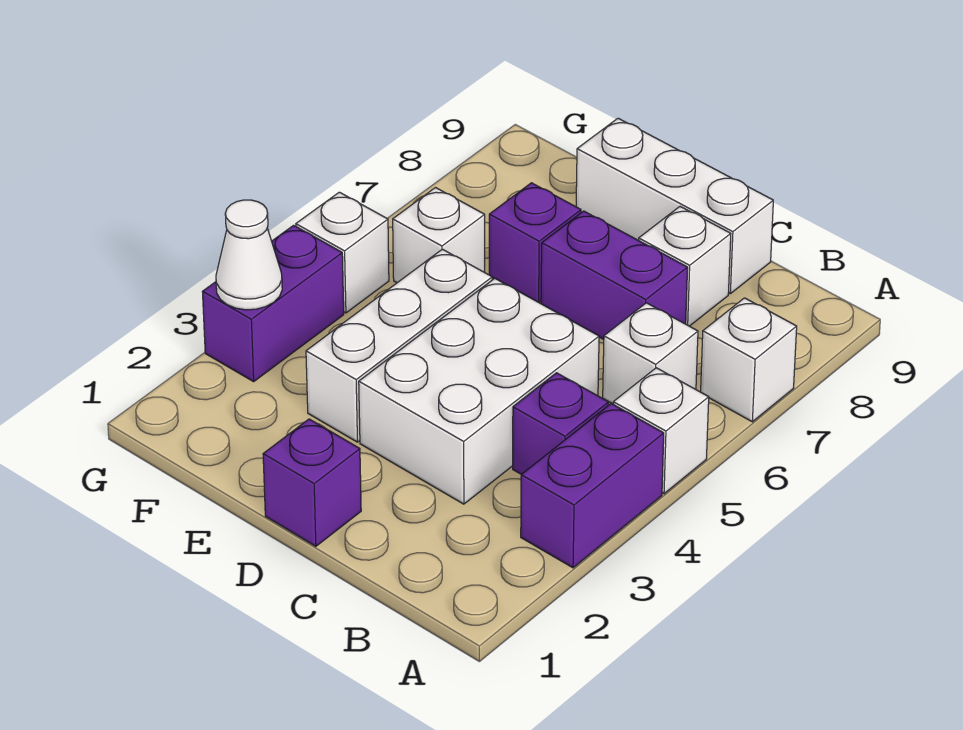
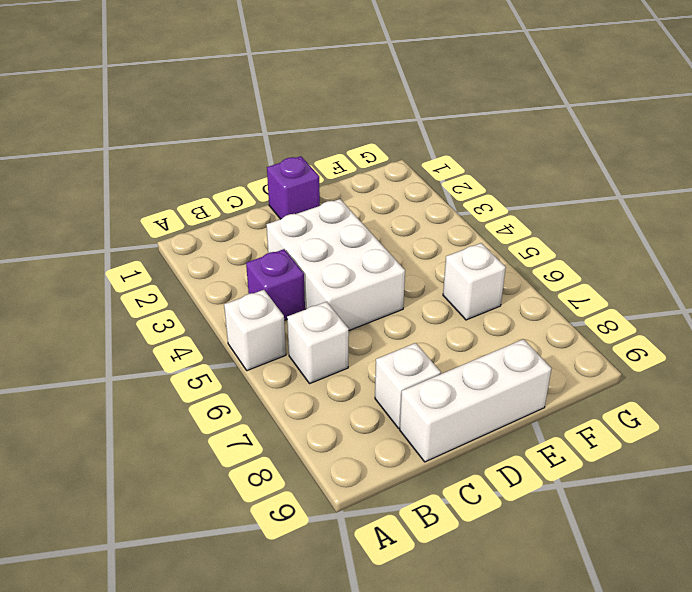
none -> purple 1x2 brick [521,403,664,568]
none -> white 1x1 brick [701,298,797,422]
none -> purple 1x2 brick [541,211,688,339]

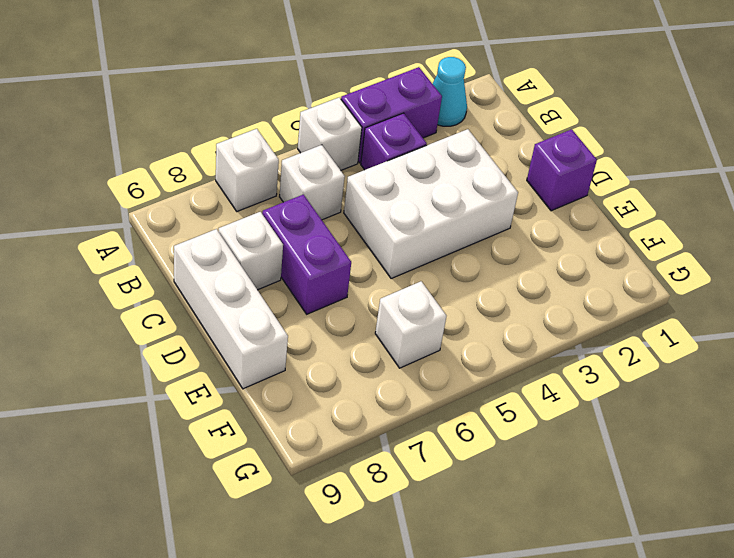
cyan 1x1 cone [433,57,467,126] -> none
none -> white 1x3 brick [306,249,492,442]
none -> purple 1x1 brick [489,183,581,303]
none -> purple 1x2 brick [202,225,344,382]

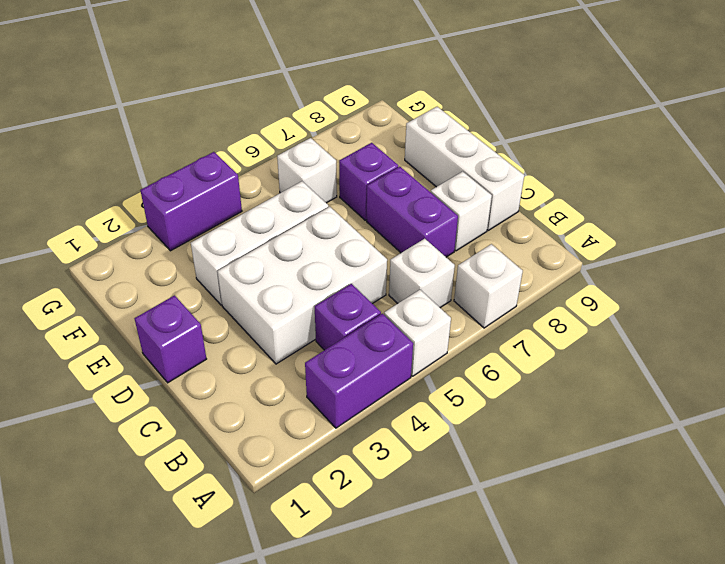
none -> white 1x1 brick [296,192,389,313]
none -> white 1x1 cone [216,200,282,310]

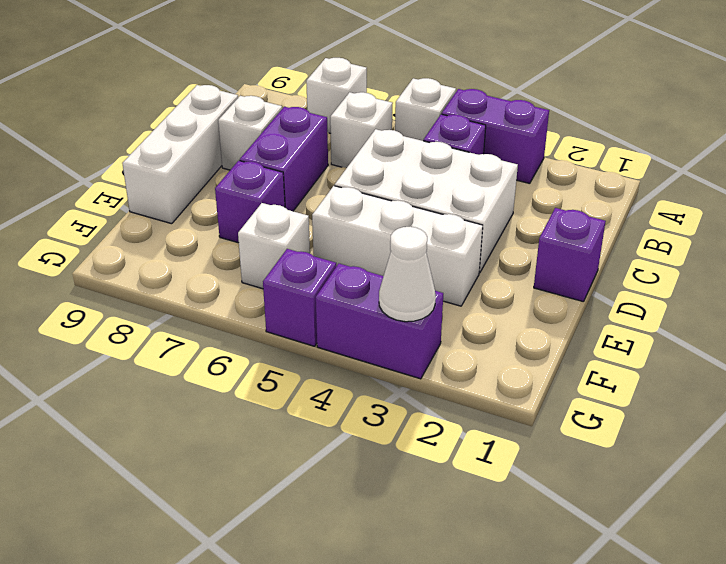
purple 1x1 brick [263,249,336,346] -> white 1x1 brick [296,192,389,313]

